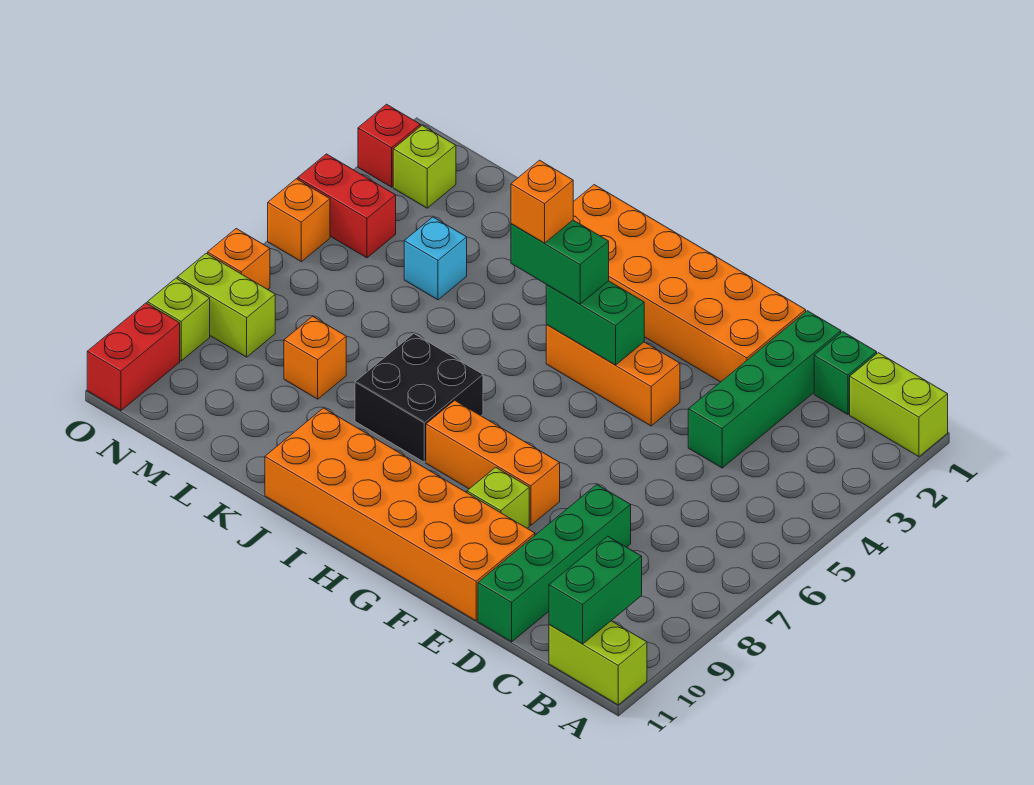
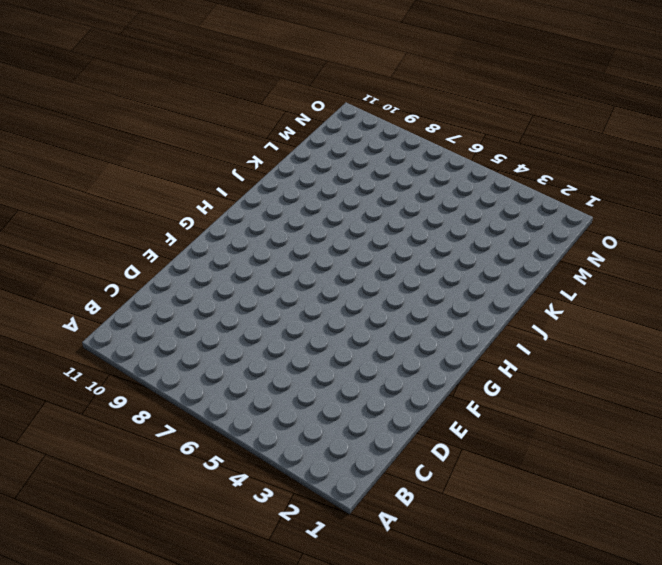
none -> lime 1x2 brick [850,353,948,457]
none -> lime 1x2 brick [549,621,647,705]
none -> green 1x1 brick [814,332,877,414]

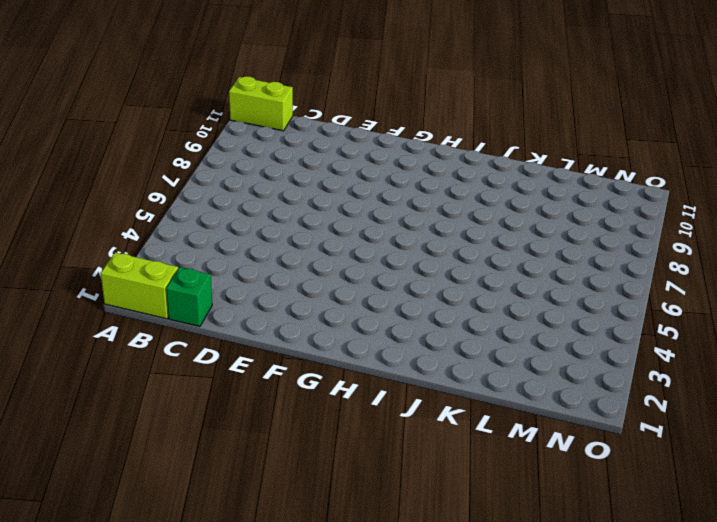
none -> green 1x4 brick [688,311,841,468]
none -> green 1x4 brick [478,485,631,642]
none -> orange 2x6 brick [573,185,806,382]

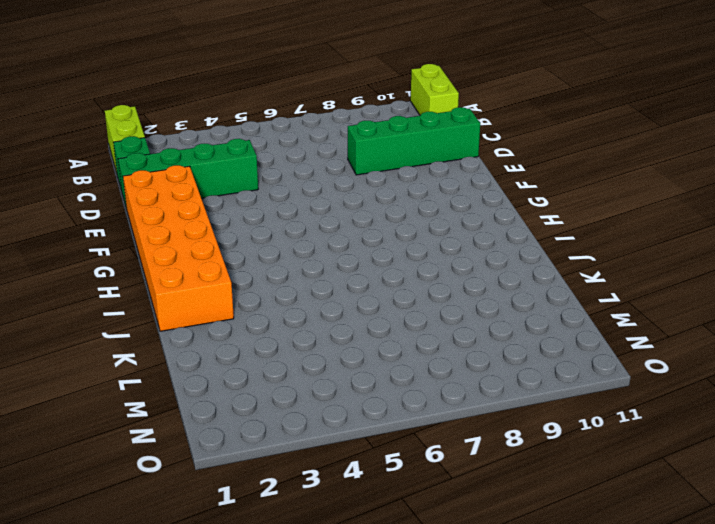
none -> orange 2x6 brick [265,408,535,621]
none -> orange 1x3 brick [546,325,680,426]
none -> orange 1x3 brick [426,400,560,525]

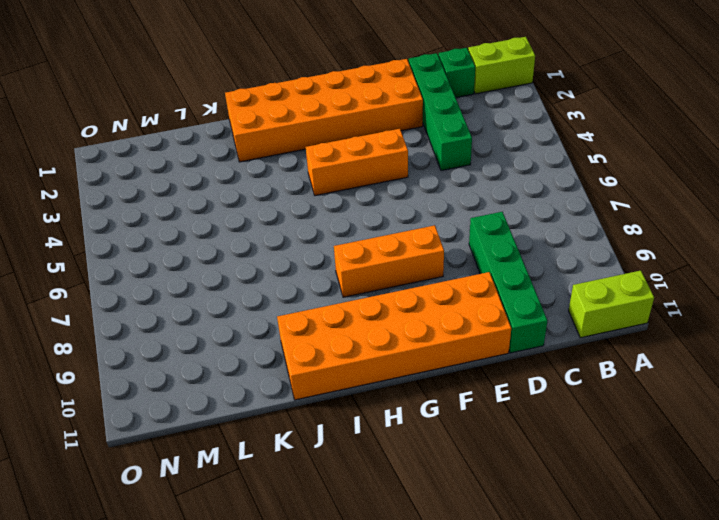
none -> lime 1x1 brick [467,467,529,528]
none -> black 2x2 brick [355,334,483,462]
none -> cyan 1x1 brick [404,217,467,300]

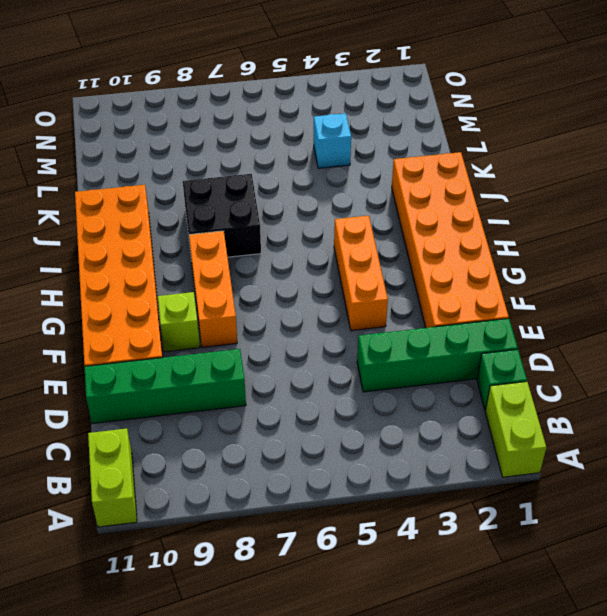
none -> orange 1x1 brick [284,316,346,399]
none -> lime 1x1 brick [393,125,456,208]
none -> red 1x2 brick [298,154,396,258]

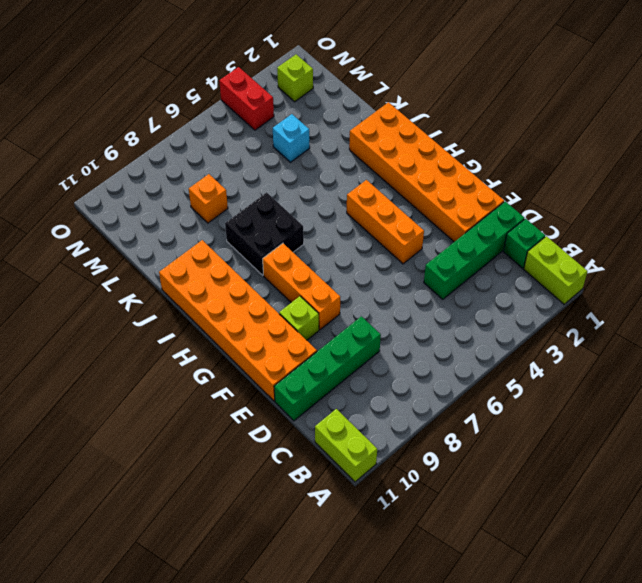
none -> lime 1x2 brick [177,253,275,357]
none -> red 1x1 brick [358,104,420,187]
none -> orange 1x1 brick [268,179,330,262]

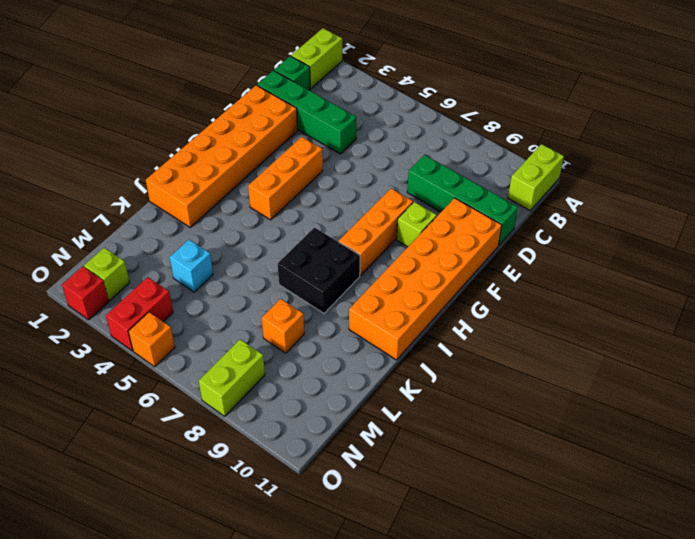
none -> orange 1x1 brick [208,229,270,290]
none -> lime 1x1 brick [147,278,210,361]
none -> red 1x2 brick [87,303,180,411]

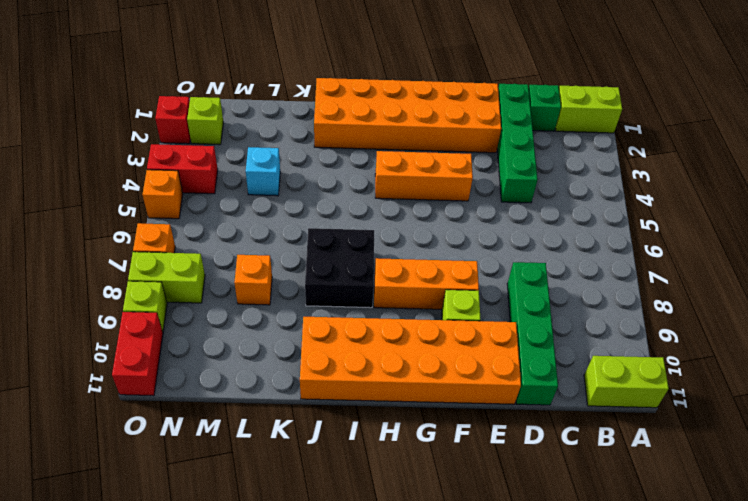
none -> green 1x2 brick [549,536,642,644]
none -> green 1x2 brick [546,281,644,365]
none -> green 1x2 brick [511,220,609,304]

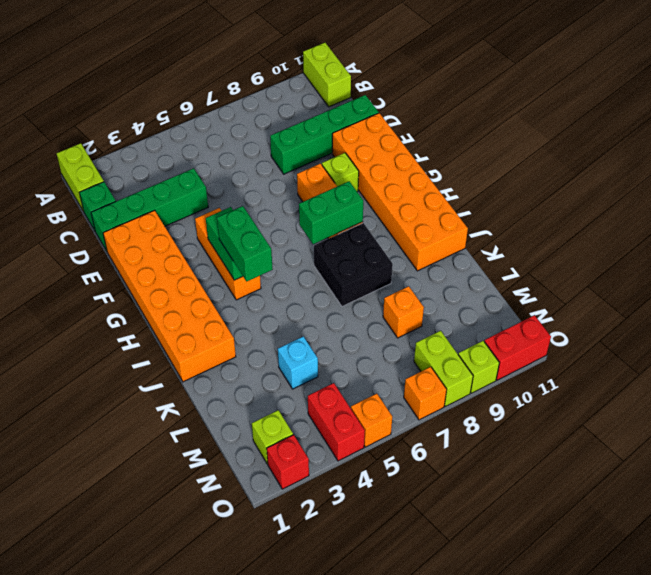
green 1x2 brick [299,181,363,244] -> green 1x2 brick moved to [549,536,642,644]
none -> orange 1x1 brick [511,160,573,243]

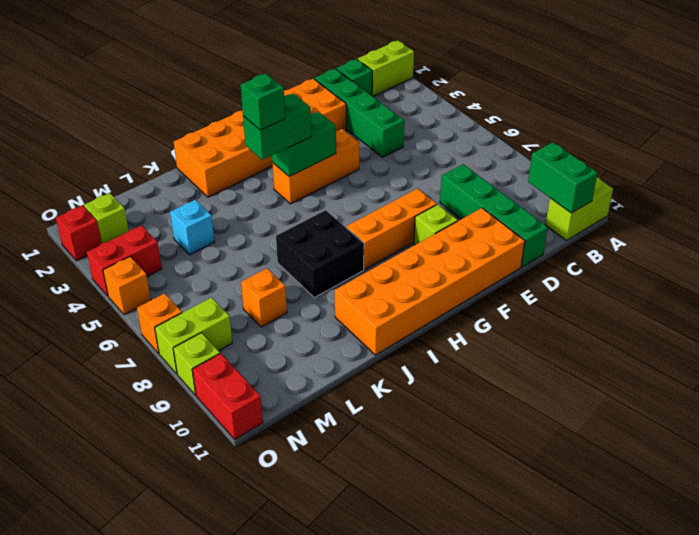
green 1x1 brick [241,74,285,130] -> orange 1x1 brick [511,160,573,243]

